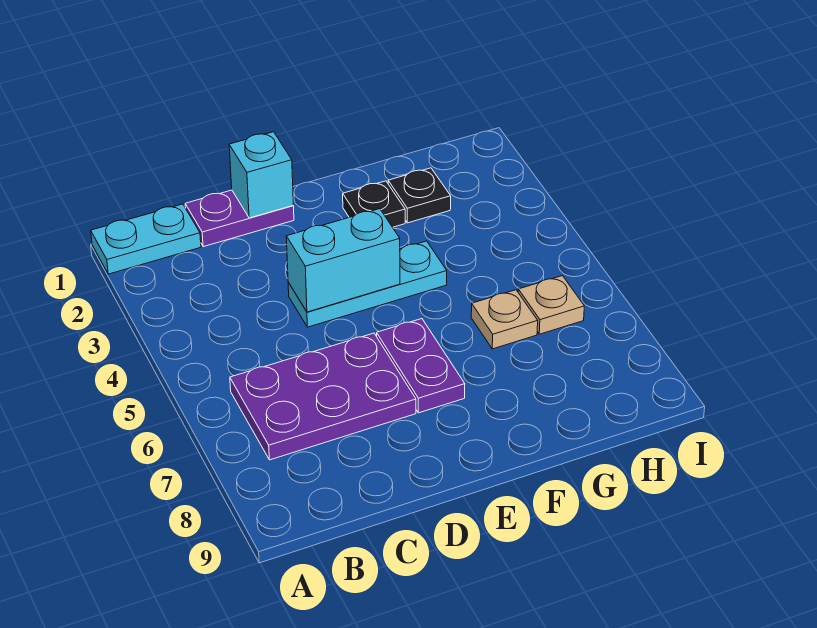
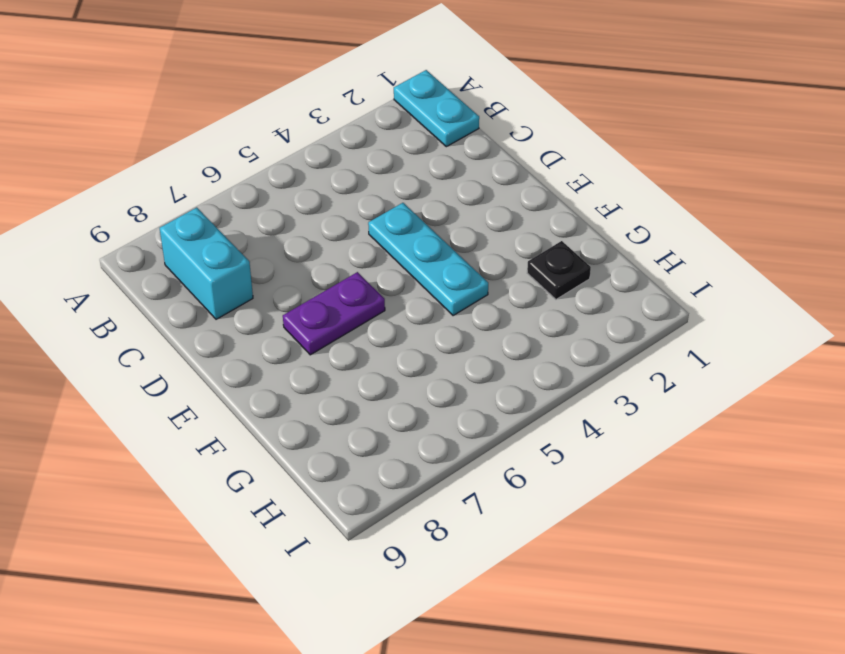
cyan 1x2 brick [160,208,253,319] -> cyan 1x2 brick moved to [286,209,400,312]
none -> purple 2x3 plate [230,333,416,460]
none -> purple 1x2 plate [185,190,294,247]

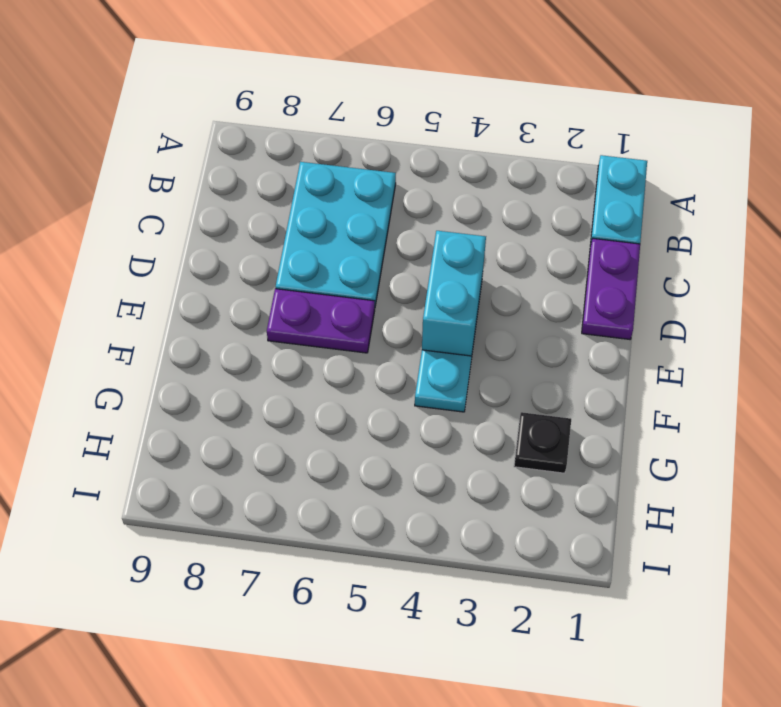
cyan 2x3 plate [276,162,396,306] -> purple 2x3 plate [230,333,416,460]
none -> black 1x1 plate [343,181,405,227]
none -> tan 1x1 plate [471,290,538,349]

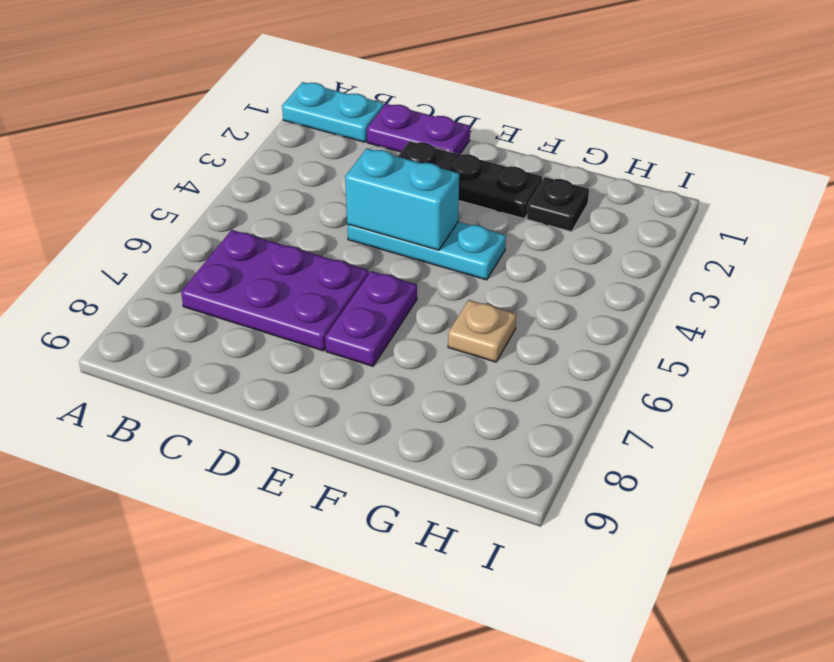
black 1x3 plate [398,141,542,219] -> black 1x1 plate [343,181,405,227]
none -> tan 1x1 plate [518,276,584,334]
none -> cyan 1x1 brick [229,132,293,218]

